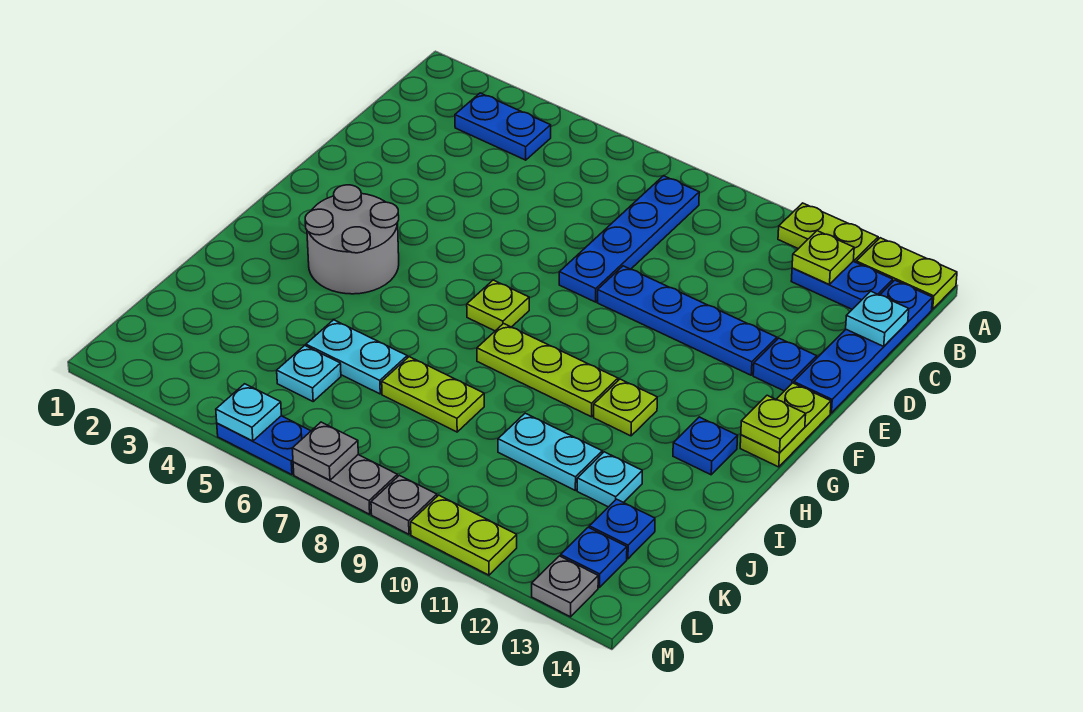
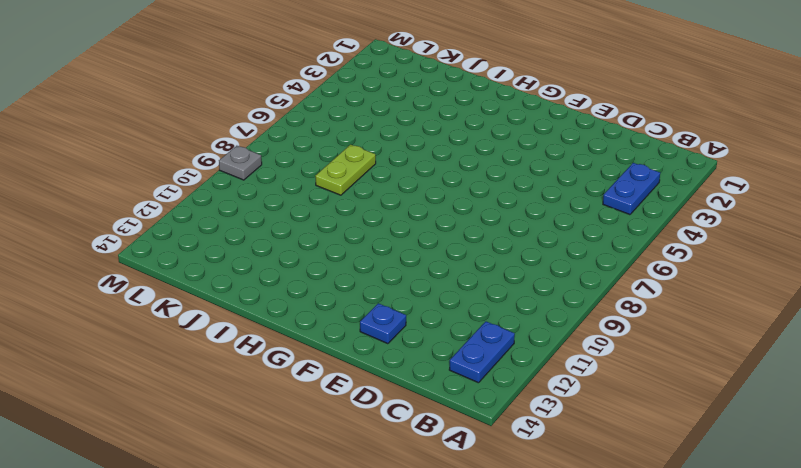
none -> lime 1x2 plate [778,203,878,262]
none -> lime 1x2 plate [856,238,957,309]
none -> blue 1x4 plate [559,176,699,302]
none -> blue 1x4 plate [794,280,933,413]

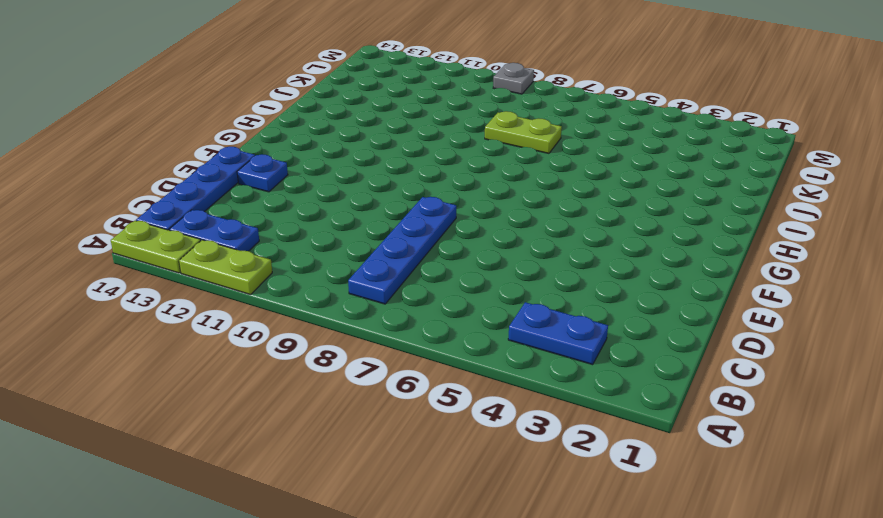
none -> blue 1x4 plate [598,266,777,375]
none -> lime 1x2 plate [740,383,831,467]
none -> grey 2x2 round brick [305,185,399,294]
none -> lime 1x1 plate [467,280,529,331]

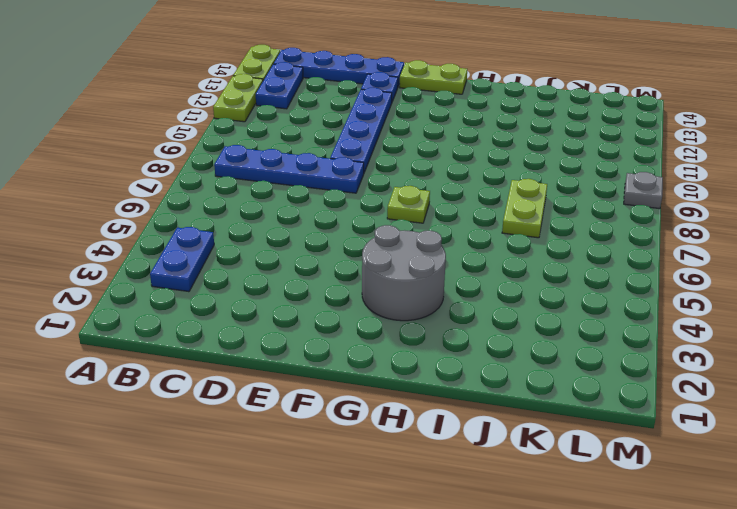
none -> lime 1x3 plate [477,324,618,417]
none -> lime 1x1 plate [594,379,657,436]
none -> blue 1x1 plate [673,417,738,475]
none -> cyan 1x2 plate [306,320,407,394]

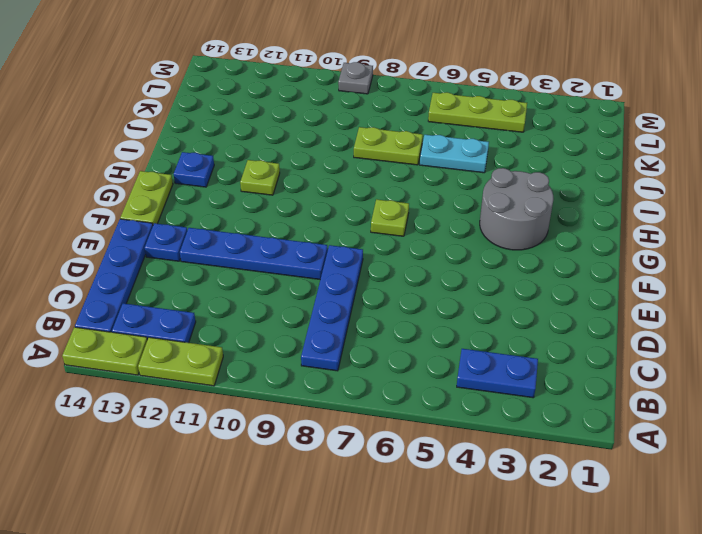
lime 1x3 plate [428,92,527,132] -> lime 1x3 plate moved to [477,324,618,417]
none -> cyan 1x2 plate [498,413,602,490]
none -> cyan 1x1 plate [577,452,642,507]
none -> cyan 1x1 plate [277,345,341,401]
none -> blue 1x1 plate [589,499,655,559]

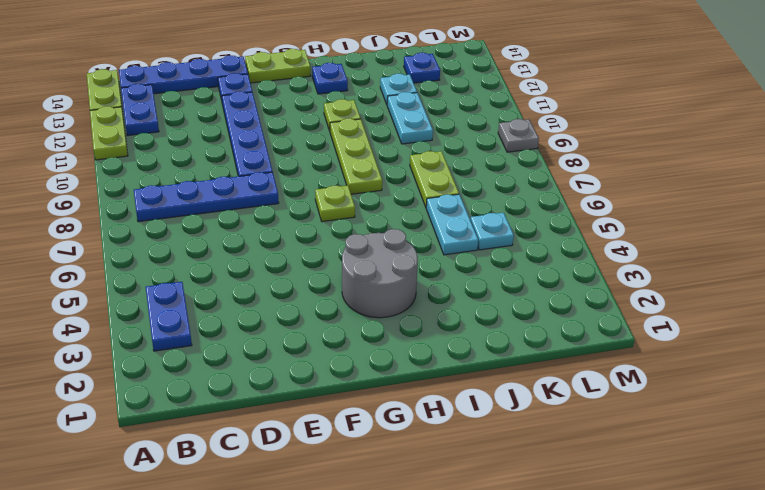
none -> blue 1x1 plate [561,527,627,588]
none -> blue 1x2 plate [217,416,310,475]
none -> grey 1x2 plate [293,455,397,514]
none -> lime 1x2 plate [411,495,517,575]

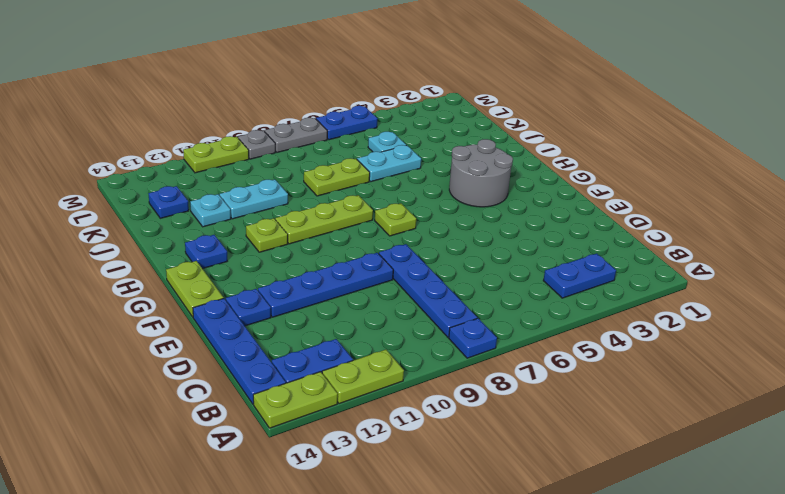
blue 1x1 plate [449,318,497,358] -> blue 1x1 plate moved to [561,527,627,588]
none -> grey 1x1 plate [532,556,598,617]
none -> lime 1x1 plate [792,231,854,284]
none -> cyan 1x1 plate [846,291,909,346]
none -> lime 1x1 plate [741,395,806,453]

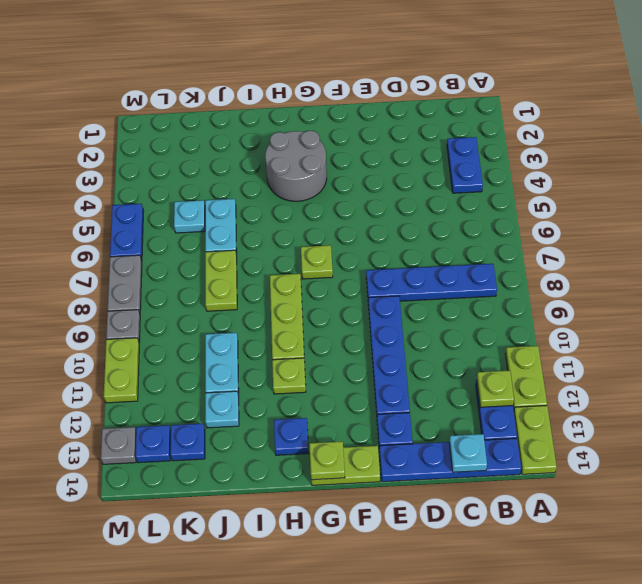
none -> cyan 1x1 plate [216,384,282,441]
none -> grey 1x1 plate [292,422,358,480]

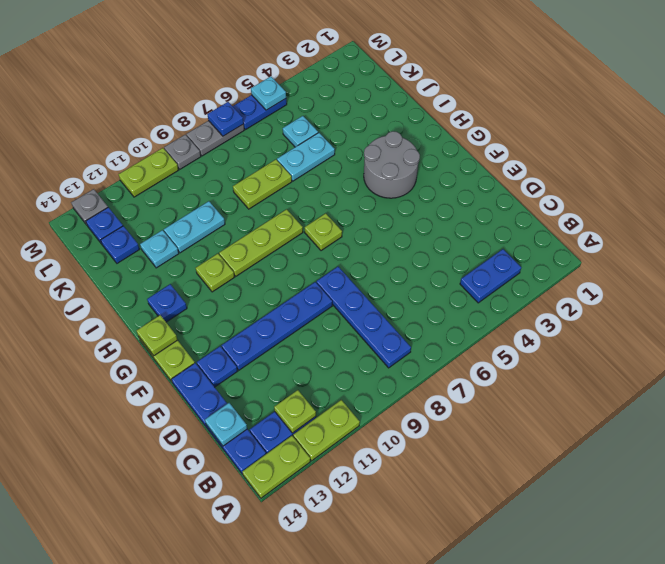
blue 1x1 plate [207,102,244,136] -> grey 1x1 plate [292,422,358,480]

